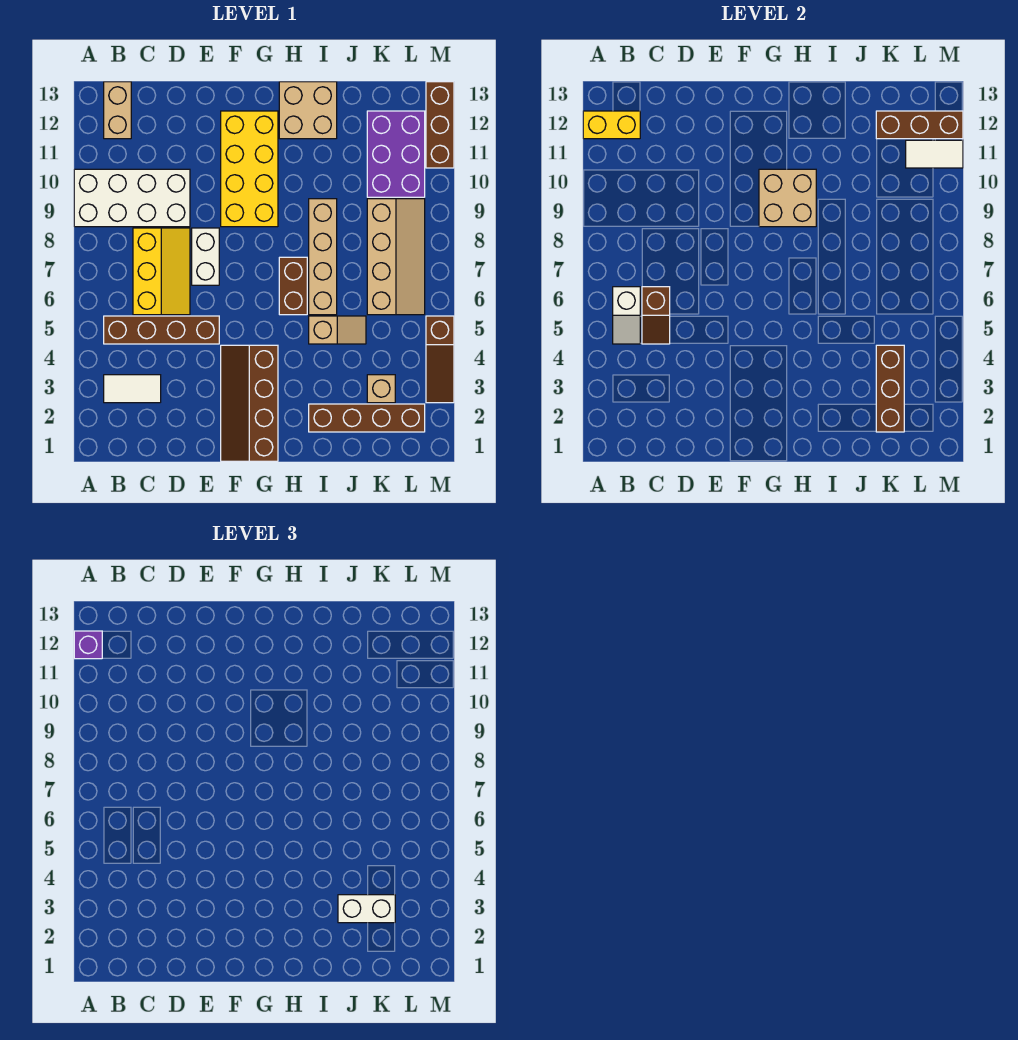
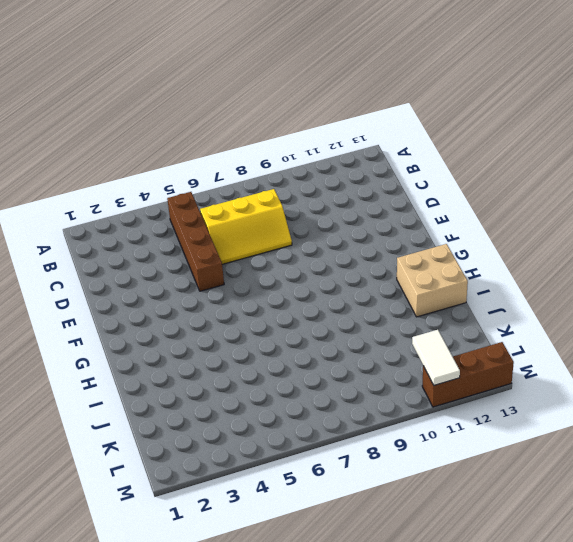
none -> white 2x4 brick [74,169,190,227]
none -> white 1x2 tile [104,375,161,403]
none -> tan 1x2 brick [104,82,131,139]

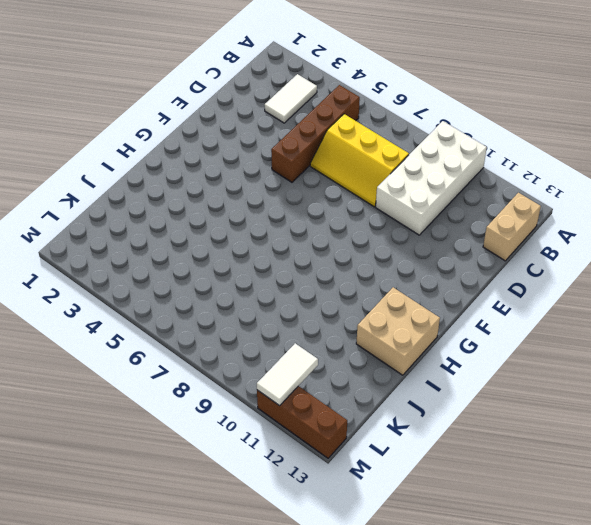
tan 1x2 brick [483,193,541,261] -> tan 1x2 brick turned to [104,82,131,139]
none -> white 1x2 brick [192,228,219,285]
none -> brown 2x4 slope [221,345,278,461]
none -> yellow 2x4 brick [221,111,278,227]

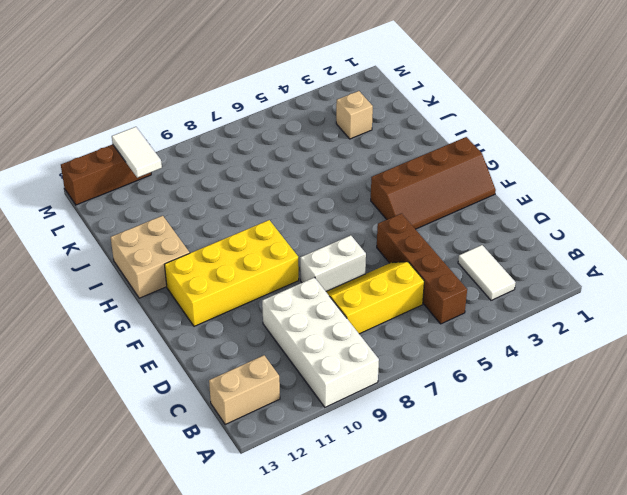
none -> brown 1x2 brick [279,257,307,315]
none -> brown 1x4 brick [309,404,425,432]
none -> tan 1x2 slope [309,316,366,344]

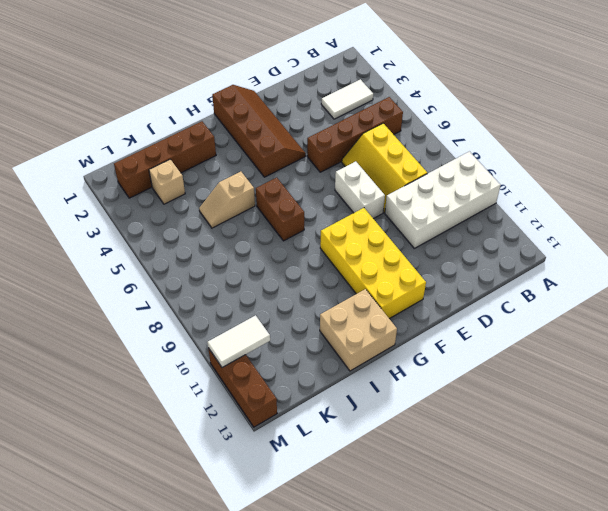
none -> tan 1x2 brick [104,82,131,139]
none -> tan 1x4 brick [309,199,337,315]
none -> tan 2x4 slope [367,199,425,315]

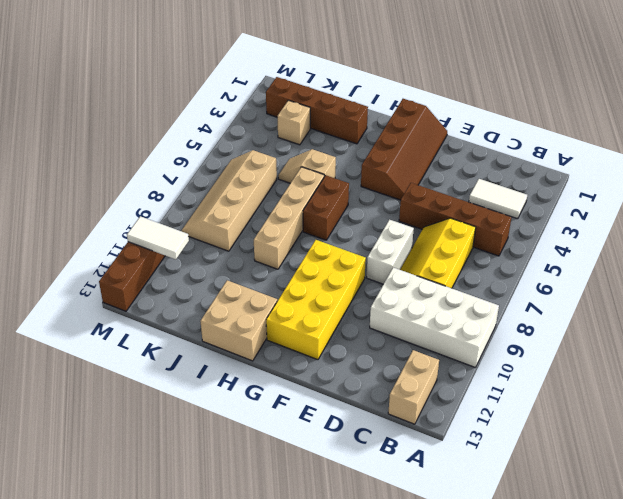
none -> purple 2x3 brick [367,111,425,197]
none -> brown 1x3 slope [426,316,454,403]
none -> yellow 1x2 brick [583,111,640,139]

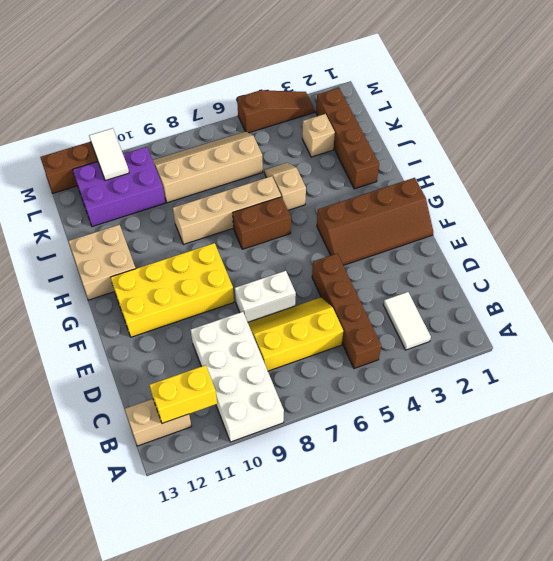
yellow 1x2 brick [149,365,217,423] -> yellow 1x2 brick turned to [583,111,640,139]
none -> white 1x2 slope [613,287,640,344]
none -> brown 1x2 slope [642,287,670,344]
none -> tan 2x2 brick [759,169,816,227]

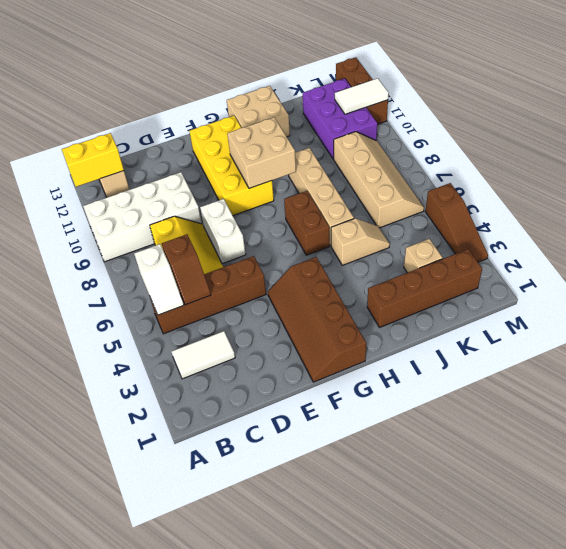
none -> brown 1x3 brick [876,345,904,432]
none -> brown 1x3 brick [876,111,963,139]
none -> purple 1x1 brick [74,631,102,659]

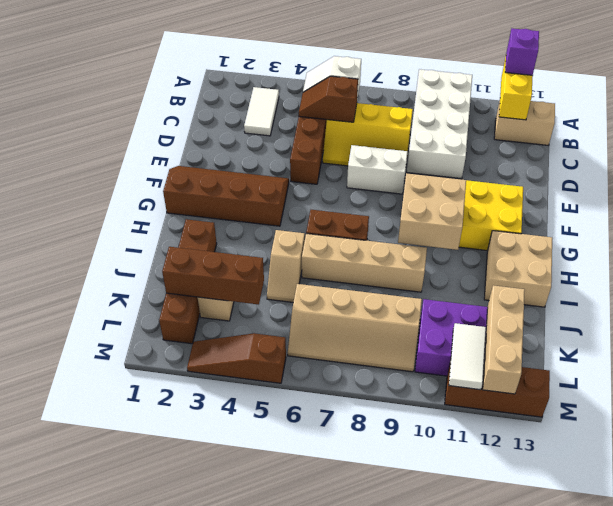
tan 1x3 brick [483,285,525,394] -> brown 1x3 brick [876,111,963,139]
none -> white 1x2 brick [338,895,395,923]

